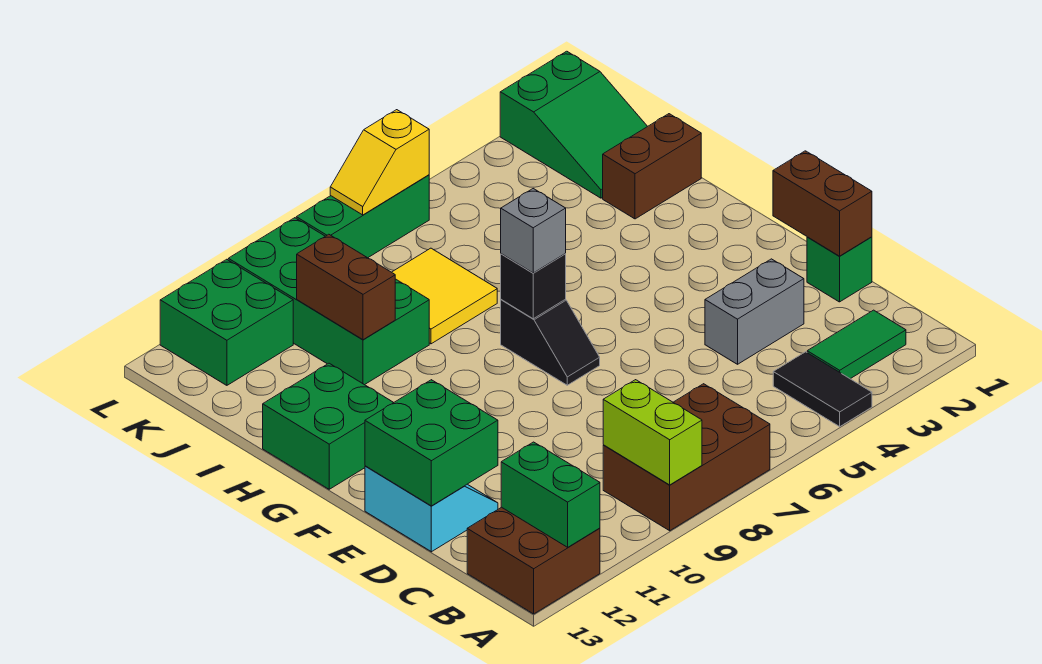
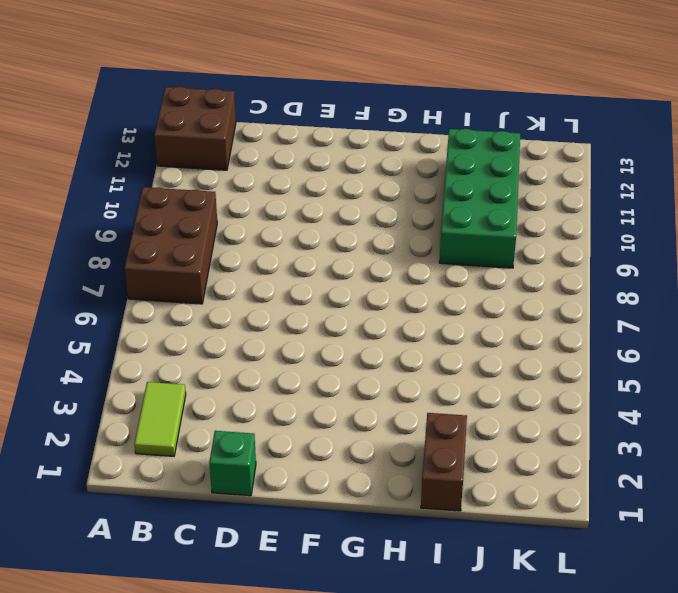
lime 1x2 tile [134,382,186,456] -> green 1x2 tile [807,310,906,379]
green 2x4 brick [439,129,520,268] -> green 2x4 brick turned to [228,218,429,385]
none -> black 1x2 tile [773,352,872,426]
none -> grey 1x2 brick [705,259,804,364]
none -> cyan 2x2 slope [365,466,498,552]

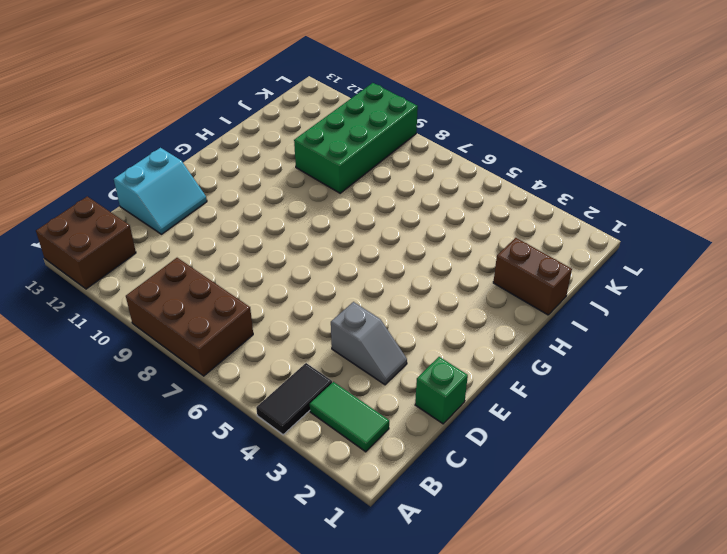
grey 1x2 slope [331,302,407,385] -> grey 1x2 brick [705,259,804,364]
none -> black 1x2 slope [501,299,600,385]
none -> green 2x2 brick [263,363,393,489]
none -> yellow 2x2 tile [392,248,497,344]

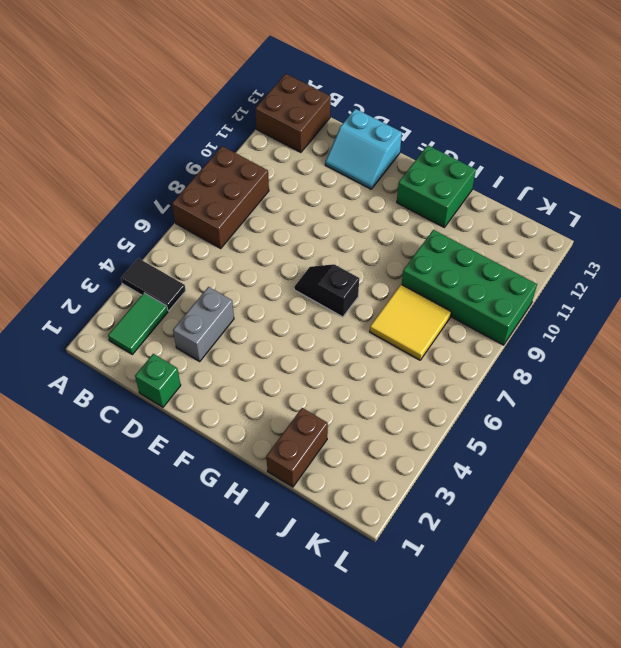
none -> green 2x3 slope [500,51,647,198]
none -> green 2x2 brick [160,259,293,385]
none -> green 1x3 brick [296,175,429,258]

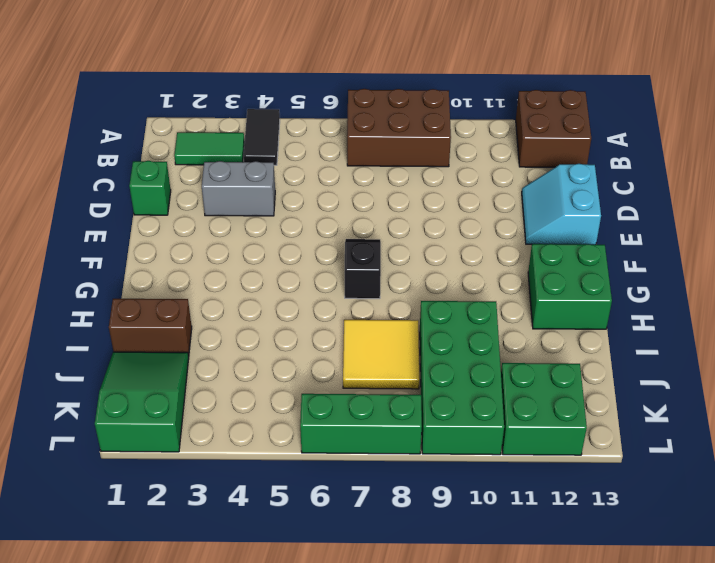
none -> lime 1x2 brick [603,380,702,485]
none -> green 1x2 brick [501,442,600,547]
none -> brown 1x2 brick [773,151,872,256]

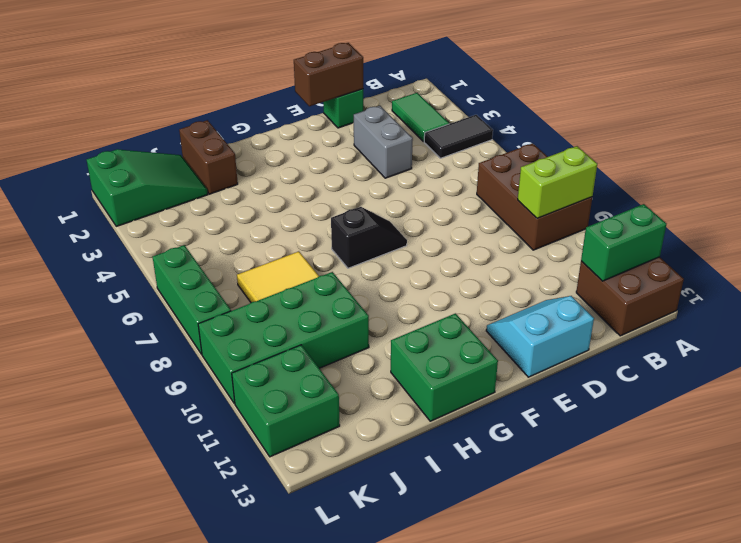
none -> green 2x2 brick [365,380,498,506]
none -> black 1x1 brick [501,254,566,319]
none -> brown 1x2 brick [297,234,395,340]

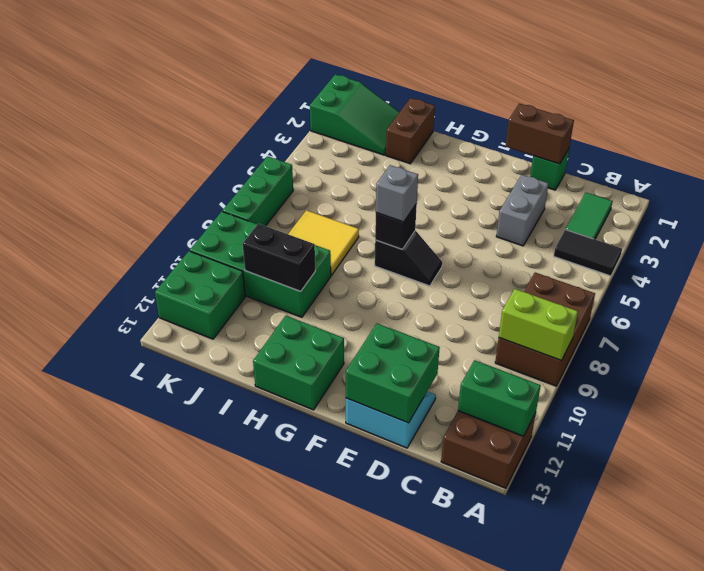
black 1x2 brick [243,224,315,291] -> brown 1x2 brick [297,234,395,340]
none -> yellow 1x2 slope [330,110,429,215]

